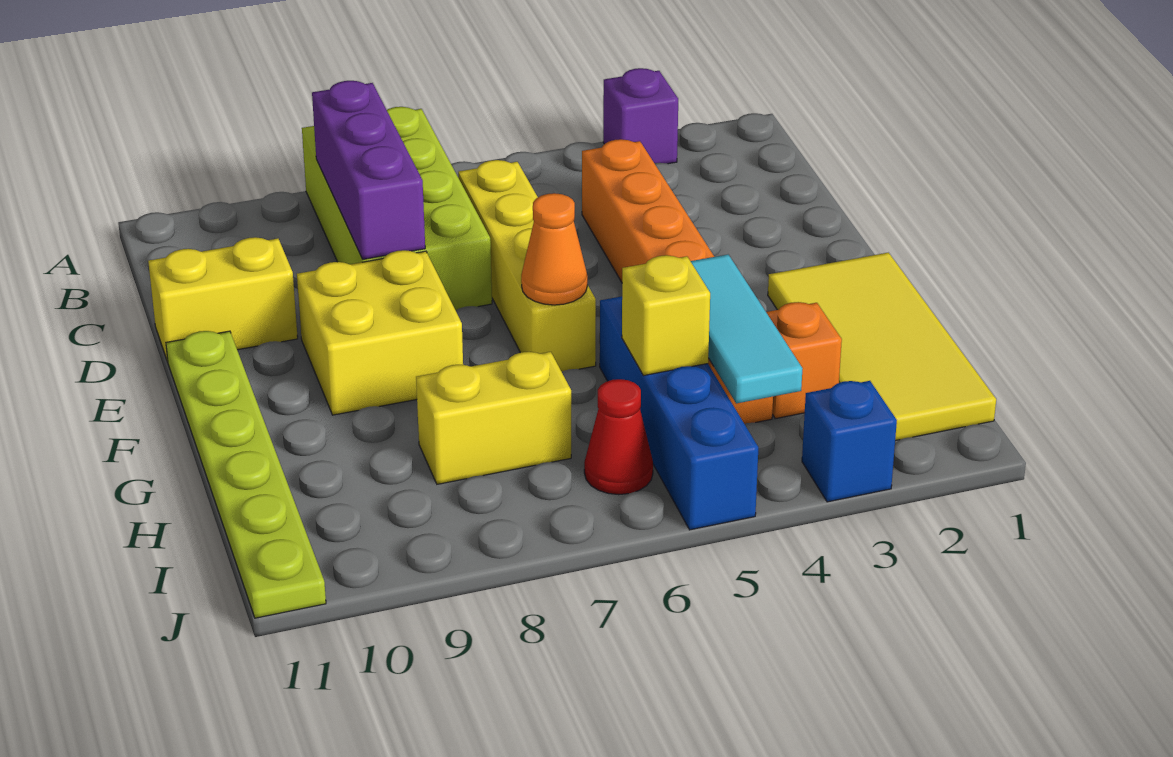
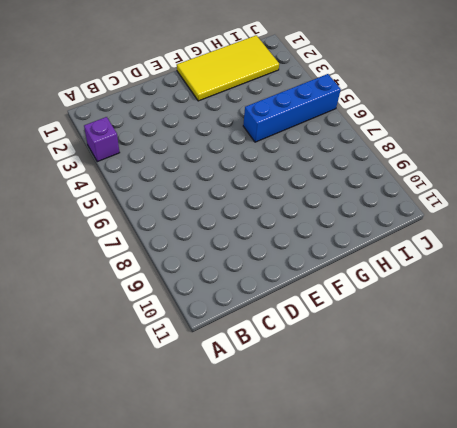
none -> lime 2x4 brick [302,107,492,310]
none -> orange 1x6 brick [582,139,773,424]
none -> yellow 1x4 brick [458,160,596,372]

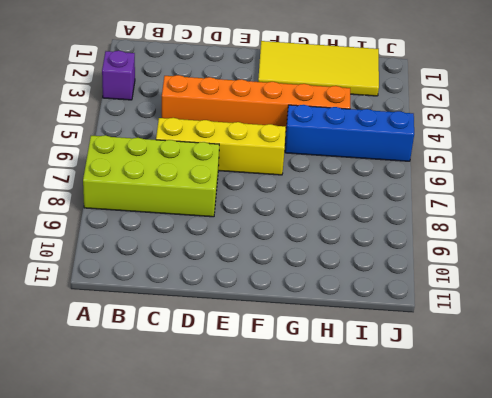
none -> yellow 1x2 brick [148,237,298,362]
none -> yellow 2x2 brick [297,250,463,415]
none -> lime 1x6 plate [166,331,326,618]

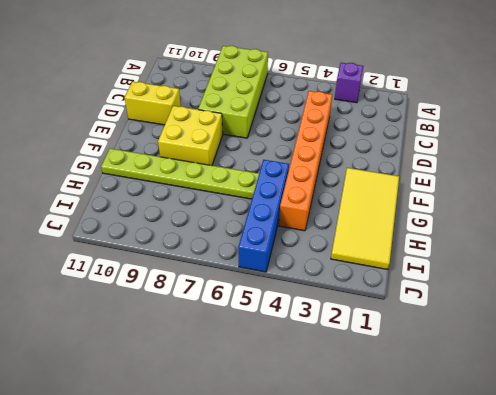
lime 1x6 plate [101,149,259,199] -> lime 1x6 plate turned to [166,331,326,618]
none -> yellow 1x4 brick [458,160,596,372]
none -> orange 1x1 brick [766,302,842,419]
none -> yellow 1x2 brick [416,352,571,484]

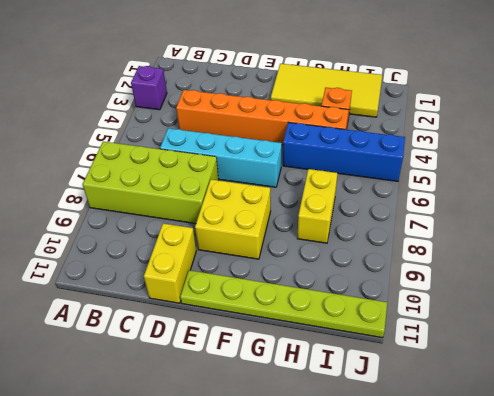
cyan 1x4 brick [160,128,282,187] -> yellow 1x4 brick [458,160,596,372]
none -> red 1x1 cone [584,379,653,495]
none -> blue 1x1 brick [802,381,897,502]
none -> purple 1x3 brick [312,81,425,259]

